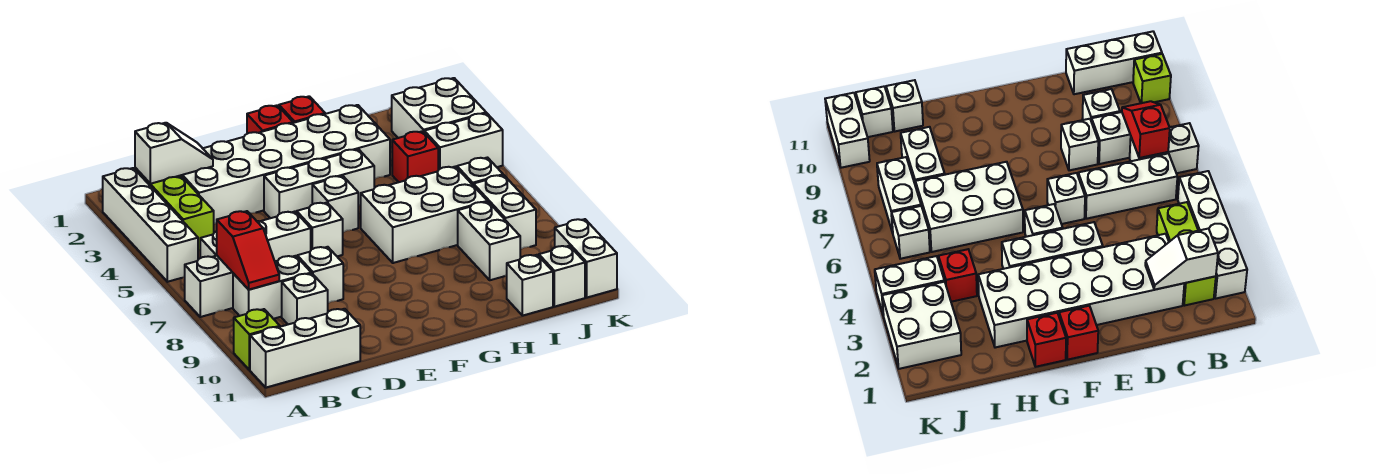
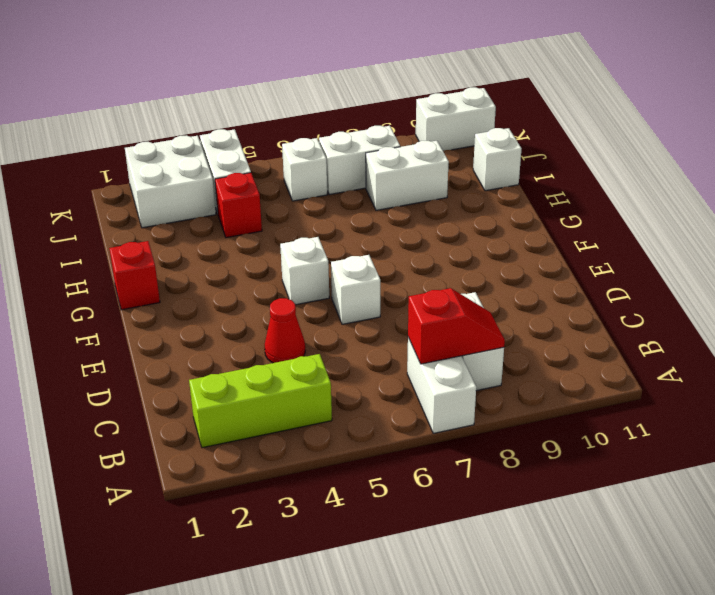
red 1x1 cone [265,298,305,363] -> none
none -> white 1x4 brick [103,168,198,282]
none -> lime 1x1 brick [234,309,280,370]
none -> white 1x3 brick [250,309,360,388]

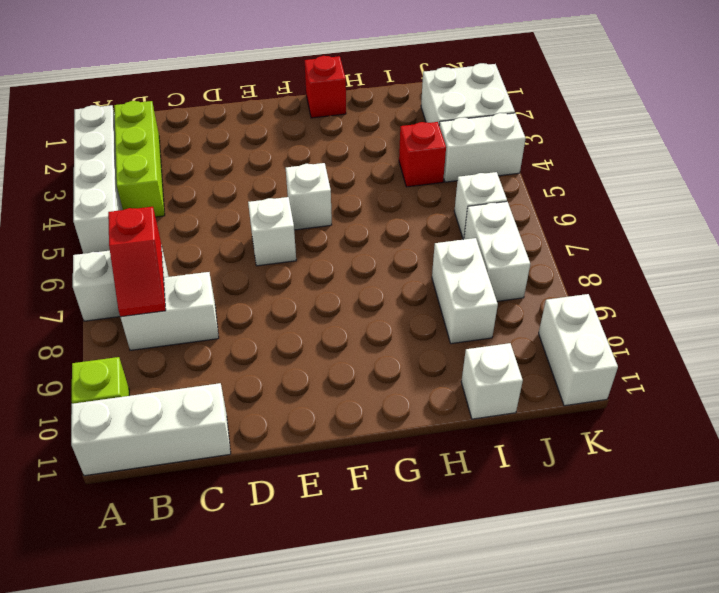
none -> white 1x3 brick [200,212,311,261]
none -> white 2x6 brick [181,105,390,224]
none -> white 1x1 brick [282,273,328,324]

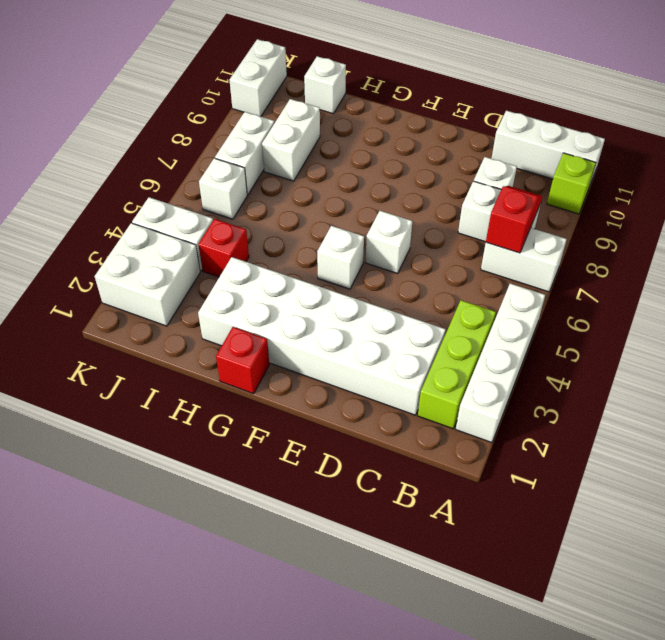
none -> white 1x3 brick [200,212,311,261]
none -> white 1x1 brick [297,247,343,303]
none -> white 1x3 brick [264,149,374,218]

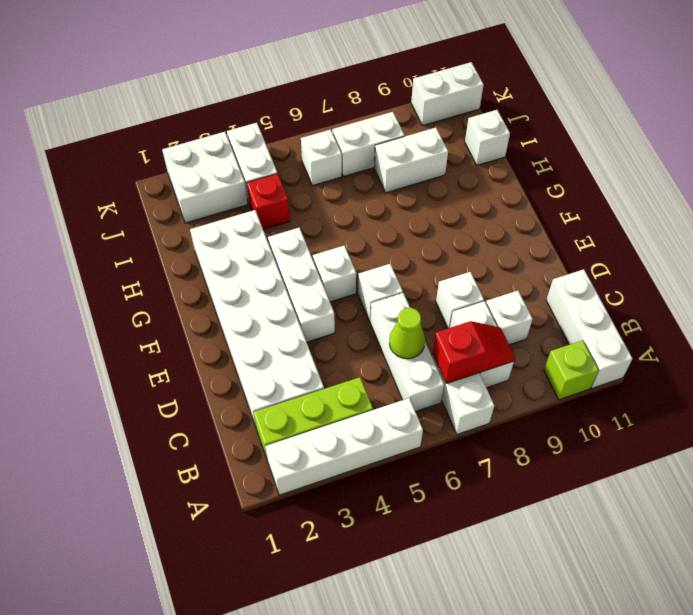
lime 1x1 cone [389,308,425,359] -> none
none -> red 1x1 brick [247,105,293,134]
none -> red 1x1 brick [279,96,325,123]
none -> white 2x3 brick [361,167,487,263]

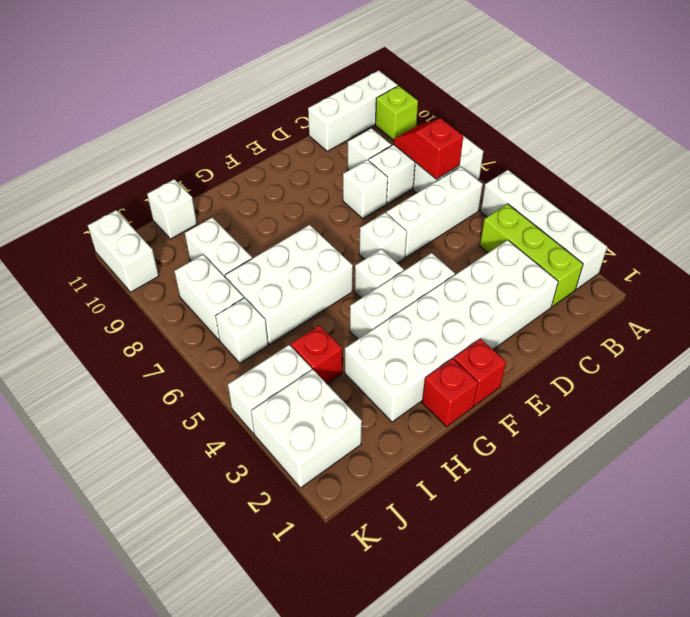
none -> white 1x1 brick [539,246,585,307]
none -> white 1x2 slope [135,123,213,184]

